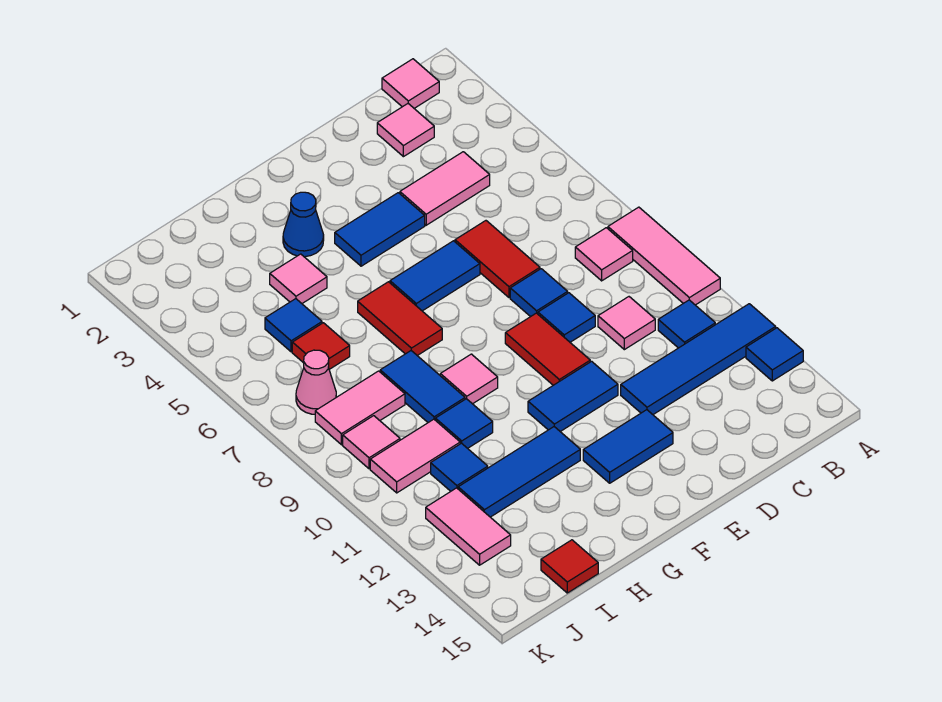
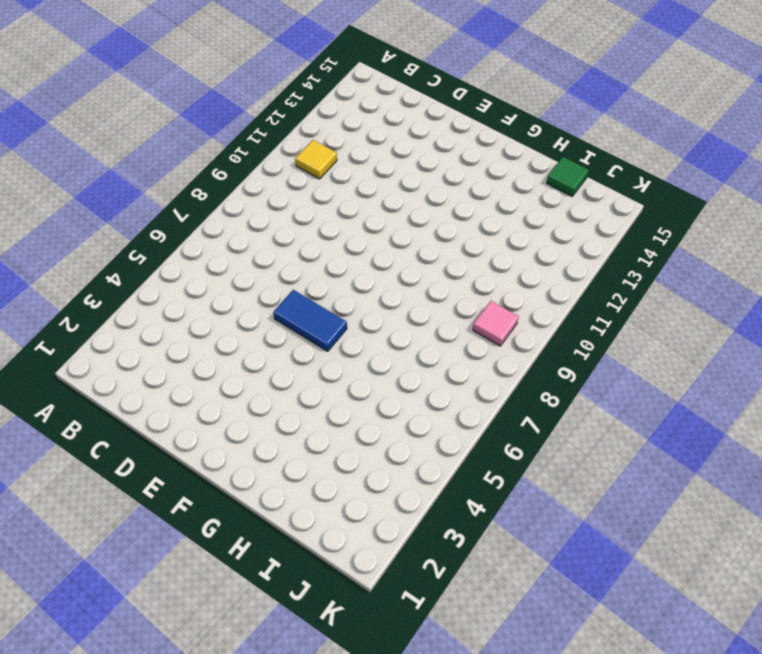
yellow 1x1 tile [295,140,337,179] -> blue 1x1 tile [658,300,715,348]
green 1x1 tile [546,157,589,196] -> red 1x1 tile [541,540,598,593]
none -> pink 1x3 tile [608,207,720,305]
none -> blue 1x4 tile [621,304,776,414]
none -> blue 1x1 tile [746,328,803,381]
none -> pink 1x1 tile [382,59,439,108]

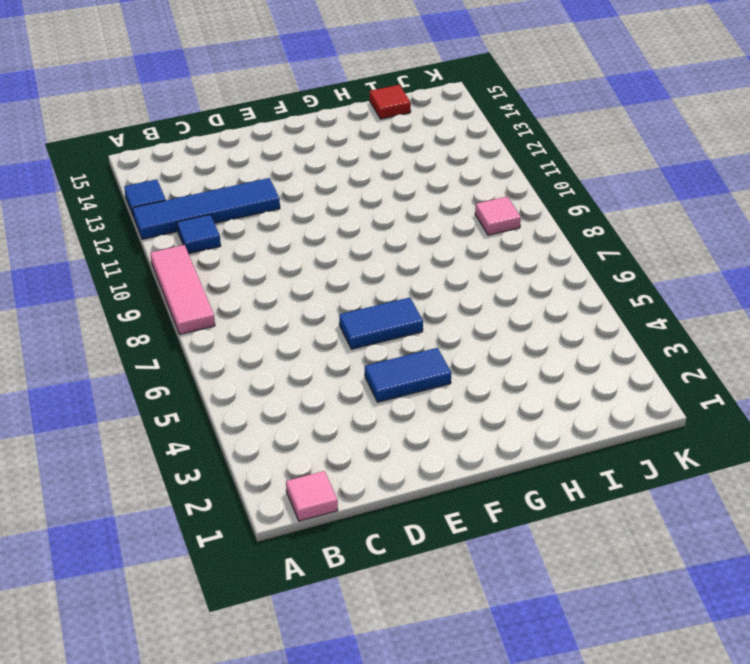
none -> pink 1x1 tile [575,228,633,281]
none -> pink 1x1 tile [377,104,434,157]
none -> pink 1x2 tile [400,152,490,225]
none -> pink 1x1 tile [598,297,655,350]

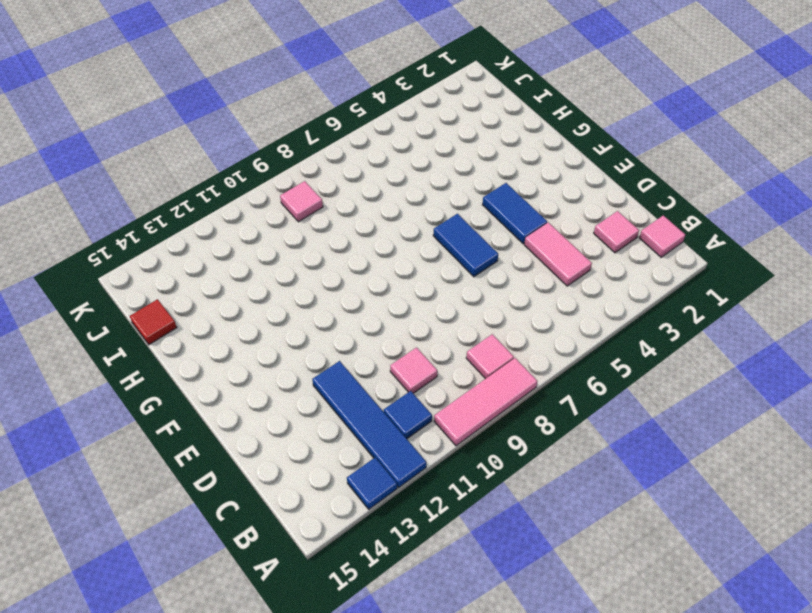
none -> red 1x2 tile [455,221,540,298]
none -> blue 1x1 tile [510,269,568,317]
none -> blue 1x1 tile [538,293,595,342]
none -> red 1x2 tile [505,313,590,385]

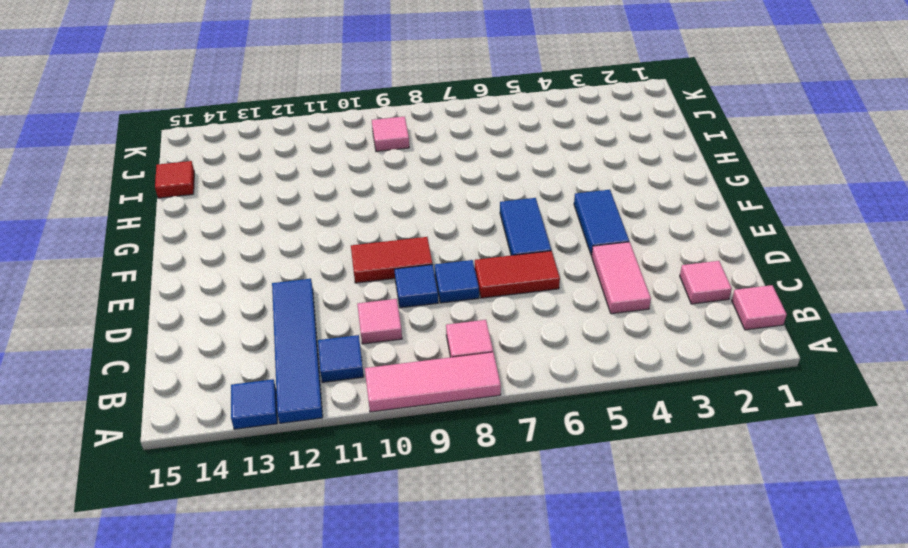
none -> blue 1x2 tile [528,361,618,432]
none -> blue 1x2 tile [583,410,673,483]
none -> blue 1x1 cone [283,192,324,257]
none -> red 1x2 tile [358,282,442,356]

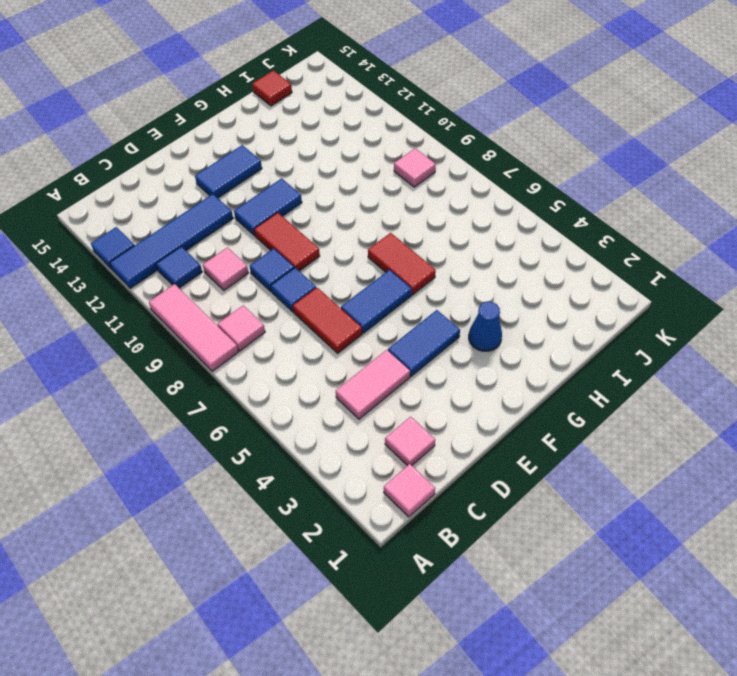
none -> pink 1x1 tile [440,354,498,404]
none -> blue 1x3 tile [458,427,580,517]
none -> pink 1x1 tile [270,254,327,303]
none -> blue 1x2 tile [380,351,465,423]

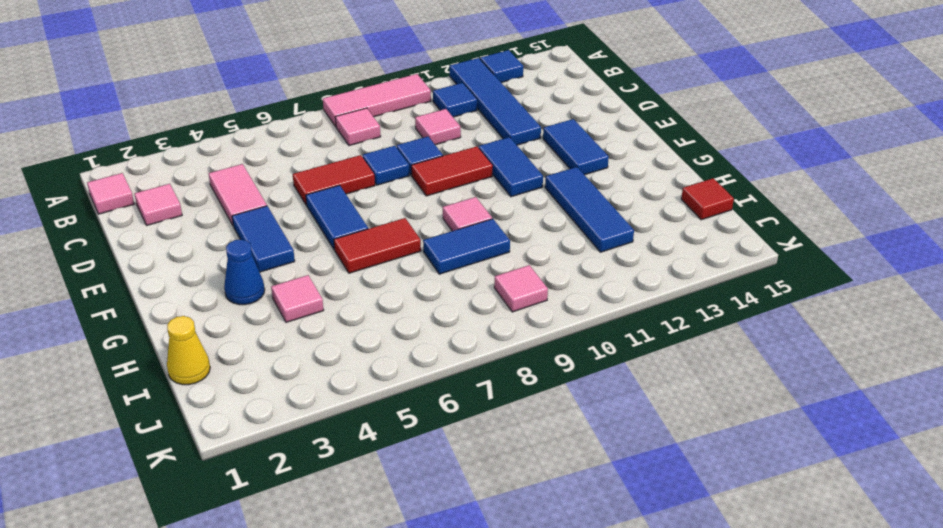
yellow 1x1 cone [167,316,210,385] -> none
none -> blue 1x1 tile [435,399,493,448]
none -> blue 1x1 tile [265,299,322,352]
none -> red 1x1 tile [292,323,350,369]
none -> pink 1x2 tile [315,371,405,445]

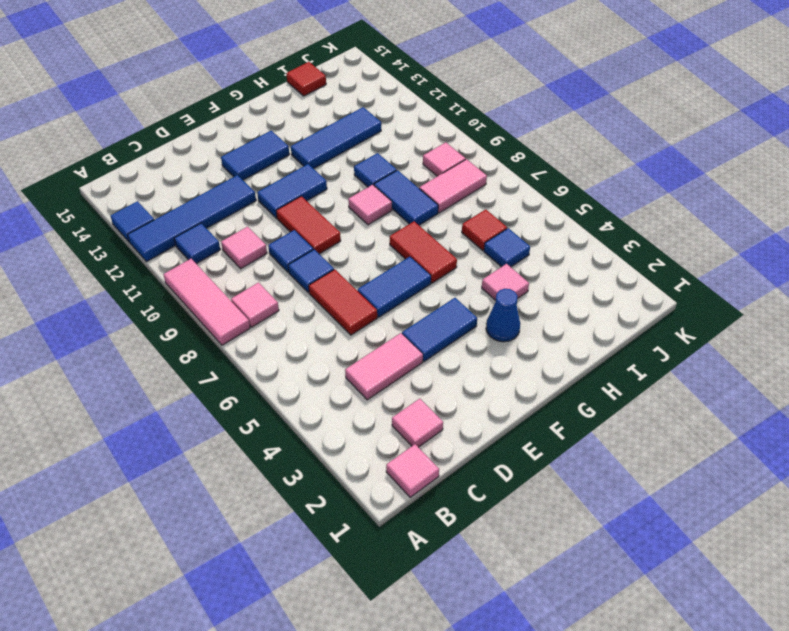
none -> pink 1x2 tile [370,419,460,493]
none -> blue 1x1 tile [431,443,488,491]
none -> pink 1x1 cone [296,350,336,414]
none -> pink 1x2 tile [426,488,511,565]

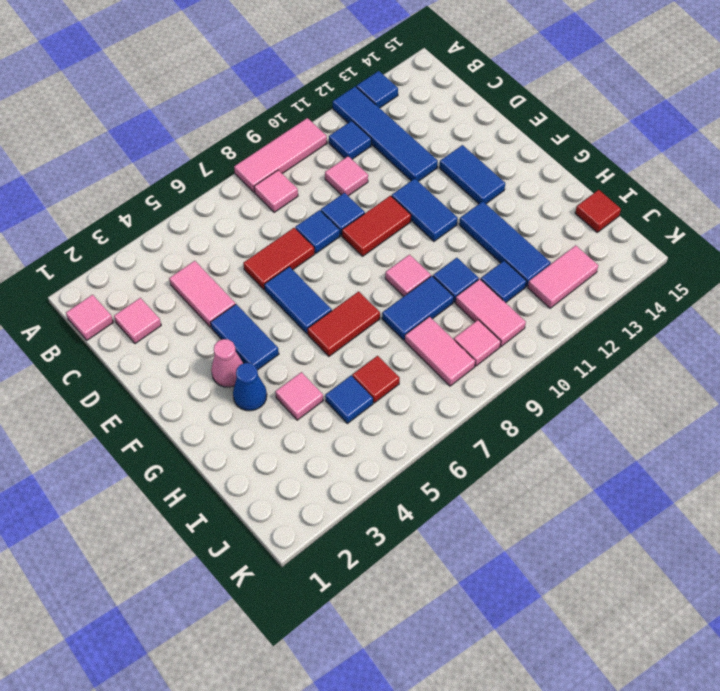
pink 1x1 cone [211,339,243,387] -> pink 1x1 cone moved to [296,350,336,414]

